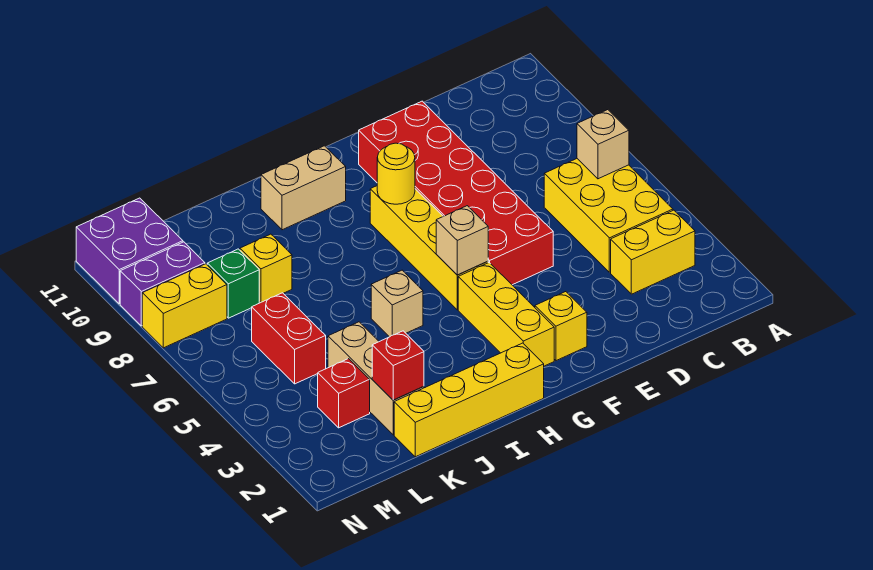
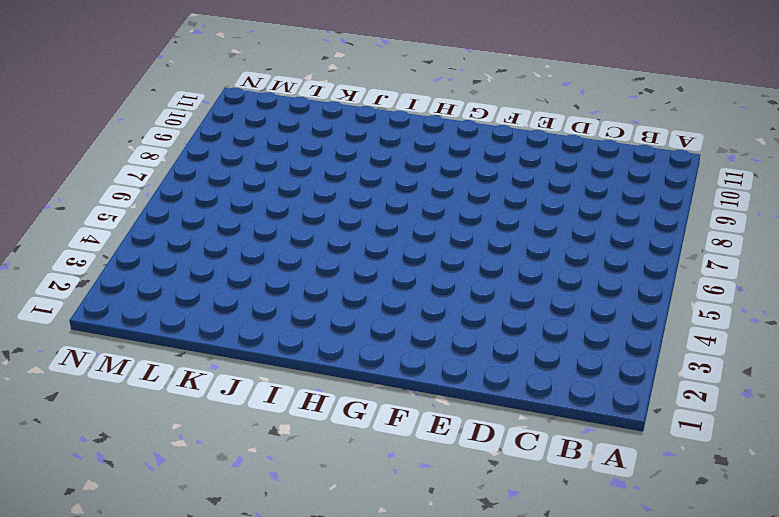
none -> yellow 1x2 brick [611,210,695,294]
none -> yellow 2x3 brick [544,159,673,272]
none -> red 2x6 brick [359,101,553,285]

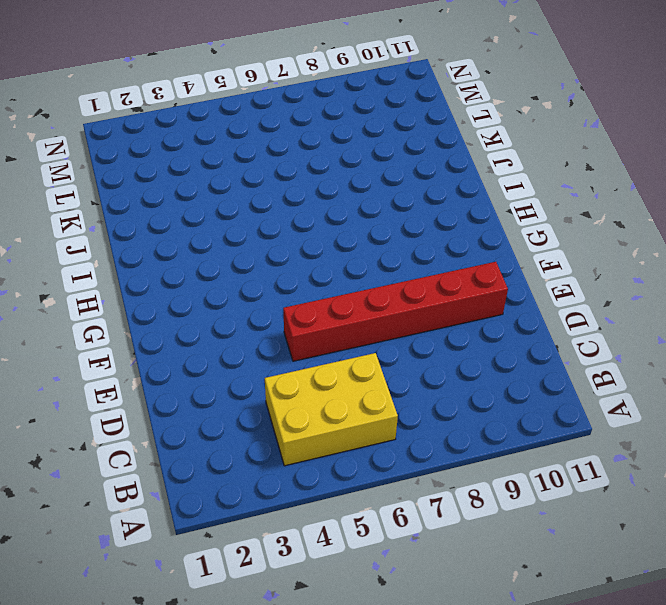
red 1x6 brick [283,262,508,361] -> red 2x6 brick [359,101,553,285]
none -> yellow 1x2 brick [611,210,695,294]
none -> yellow 1x1 brick [535,292,587,361]
none -> yellow 1x3 brick [458,263,554,366]

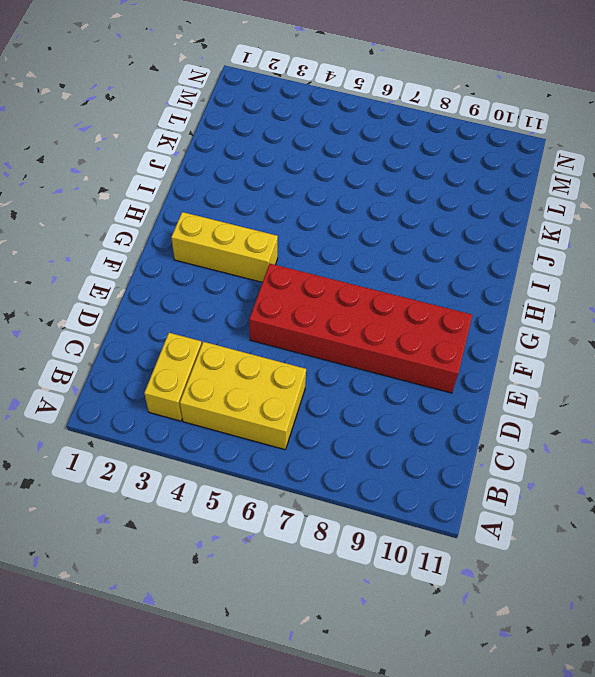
none -> yellow 1x1 brick [535,292,587,361]
none -> yellow 1x4 brick [370,186,488,310]
none -> yellow 1x4 brick [394,343,544,457]

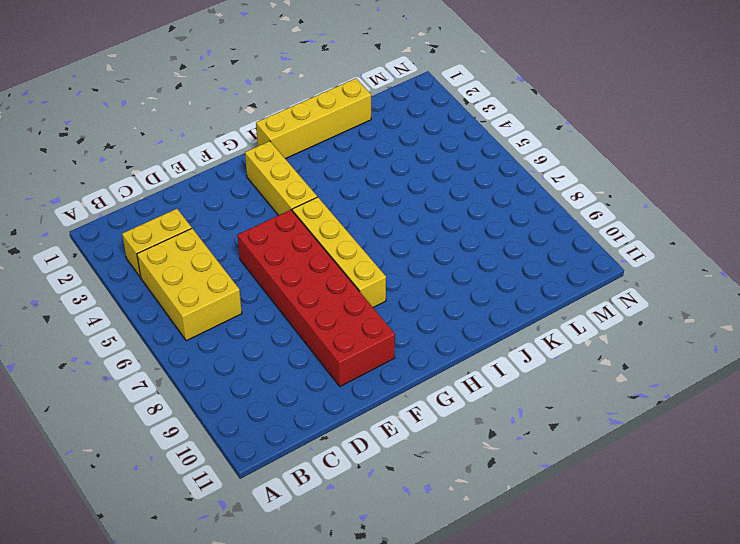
none -> yellow 1x1 brick [535,292,587,361]
none -> tan 1x2 brick [261,146,346,230]
none -> tan 1x1 brick [371,270,423,337]

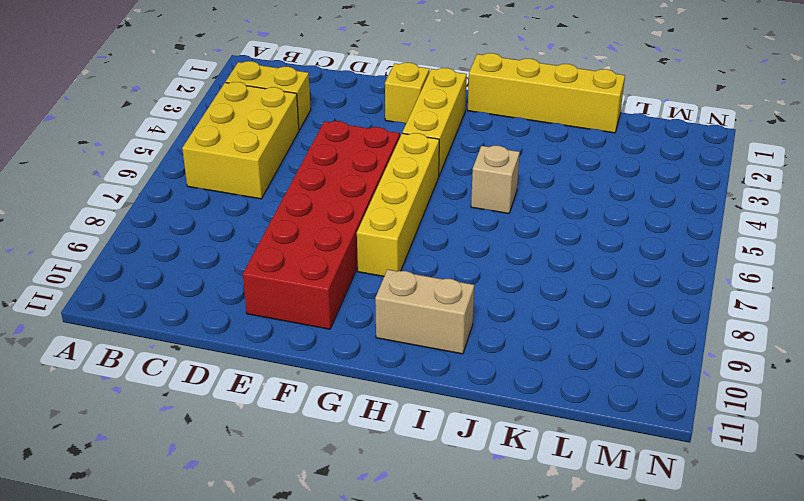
none -> tan 1x3 brick [328,322,424,435]
none -> yellow 1x1 brick [240,234,292,303]
none -> red 1x1 brick [318,359,370,428]

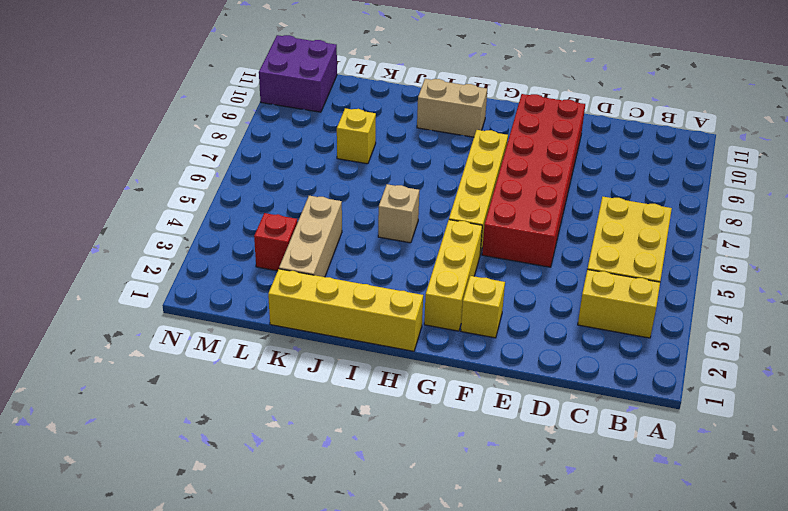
none -> red 1x2 brick [252,293,326,384]
none -> green 1x1 brick [207,249,259,318]
none -> yellow 1x2 brick [142,264,227,348]

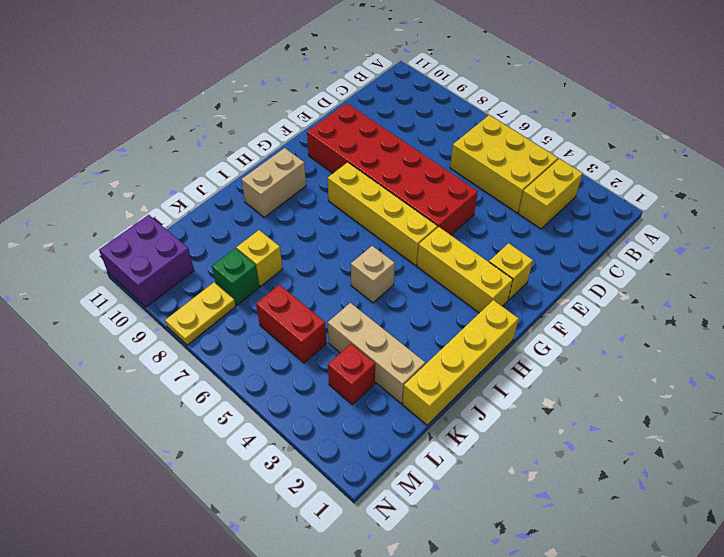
yellow 1x2 plate [165,283,236,345] -> yellow 1x2 brick [142,264,227,348]
none -> purple 1x2 brick [120,242,205,326]
none -> tan 1x1 brick [577,110,629,179]
none -> tan 1x1 brick [436,206,488,275]

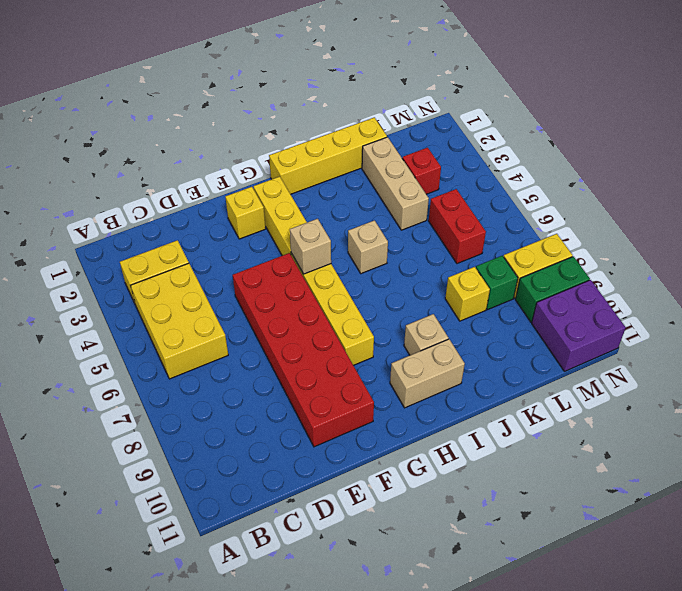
tan 1x1 brick [404,314,448,355] -> tan 1x1 brick moved to [577,110,629,179]
green 1x2 brick [515,256,590,322] -> purple 1x2 brick [120,242,205,326]
none -> yellow 1x1 round brick [377,143,415,204]
none -> red 1x1 brick [372,331,424,400]

